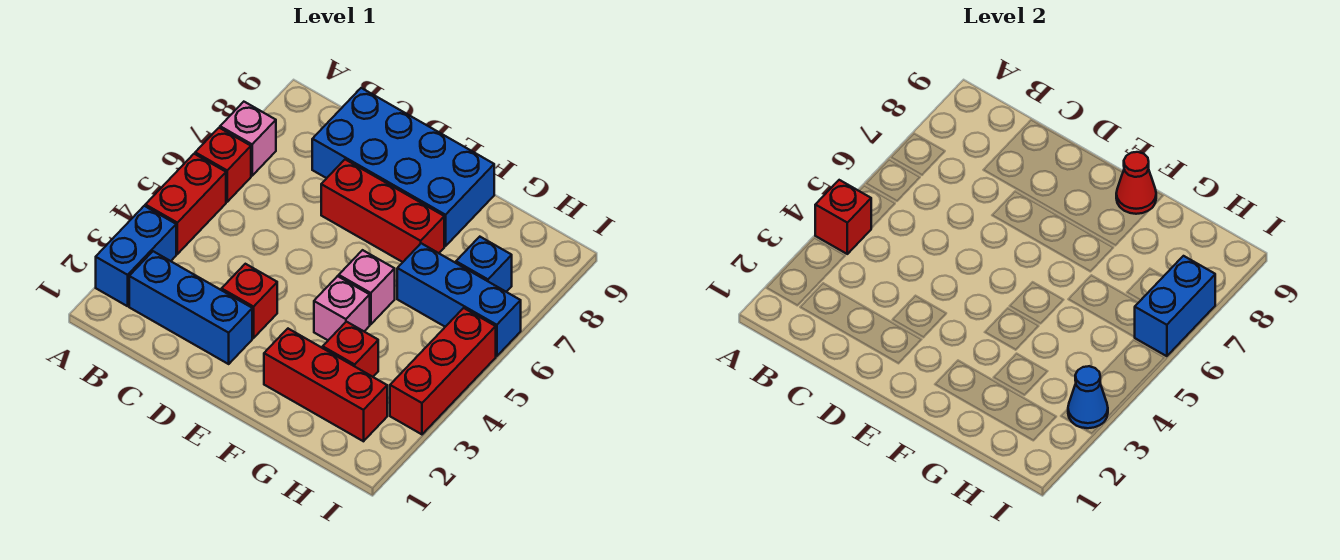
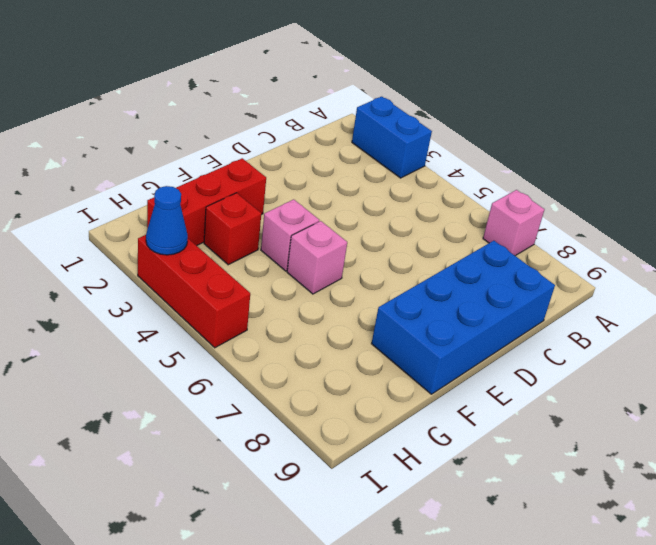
none -> red 1x2 brick [145,154,226,254]
none -> red 1x1 brick [195,128,251,202]
none -> blue 1x3 brick [129,251,252,364]

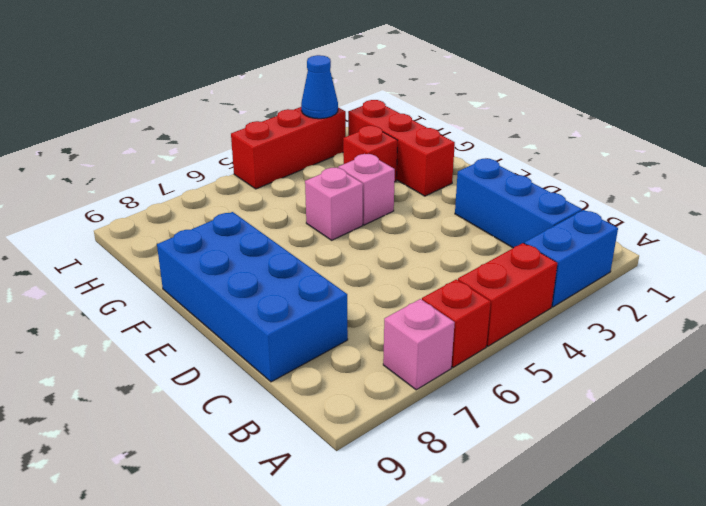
none -> red 1x1 brick [222,264,277,338]
none -> red 1x3 brick [321,160,444,262]
none -> blue 1x3 brick [397,243,521,356]

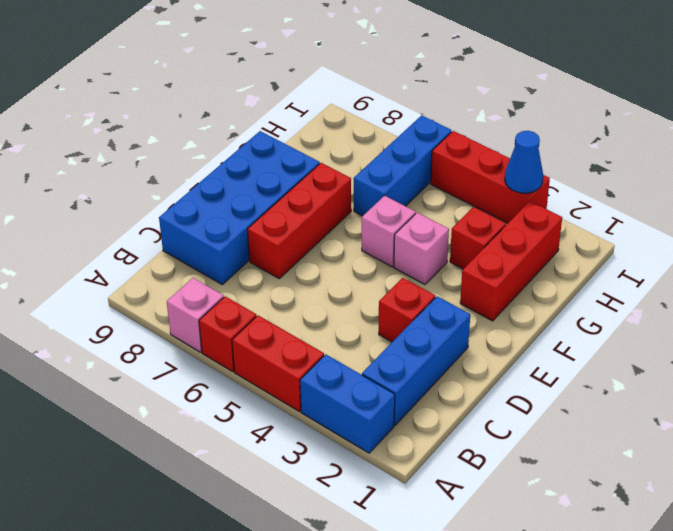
none -> blue 1x1 brick [456,237,512,292]
none -> red 1x1 brick [815,180,871,254]
none -> red 1x1 cone [1116,152,1156,214]

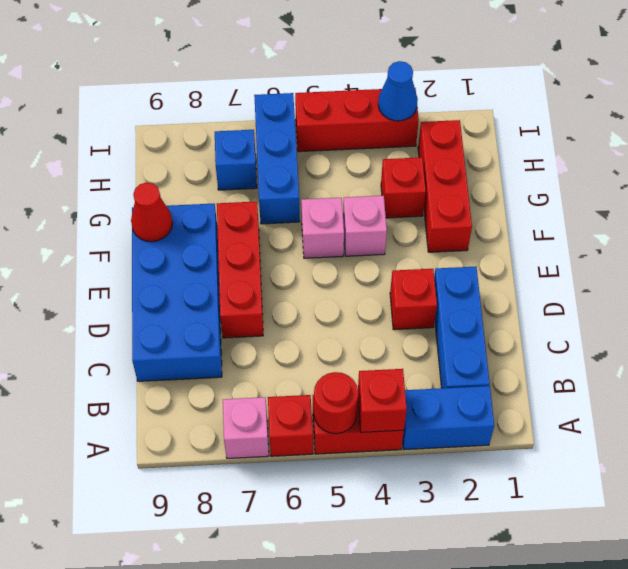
red 1x1 round brick [314,372,358,434] -> none
none -> blue 1x2 brick [1135,256,1215,356]

